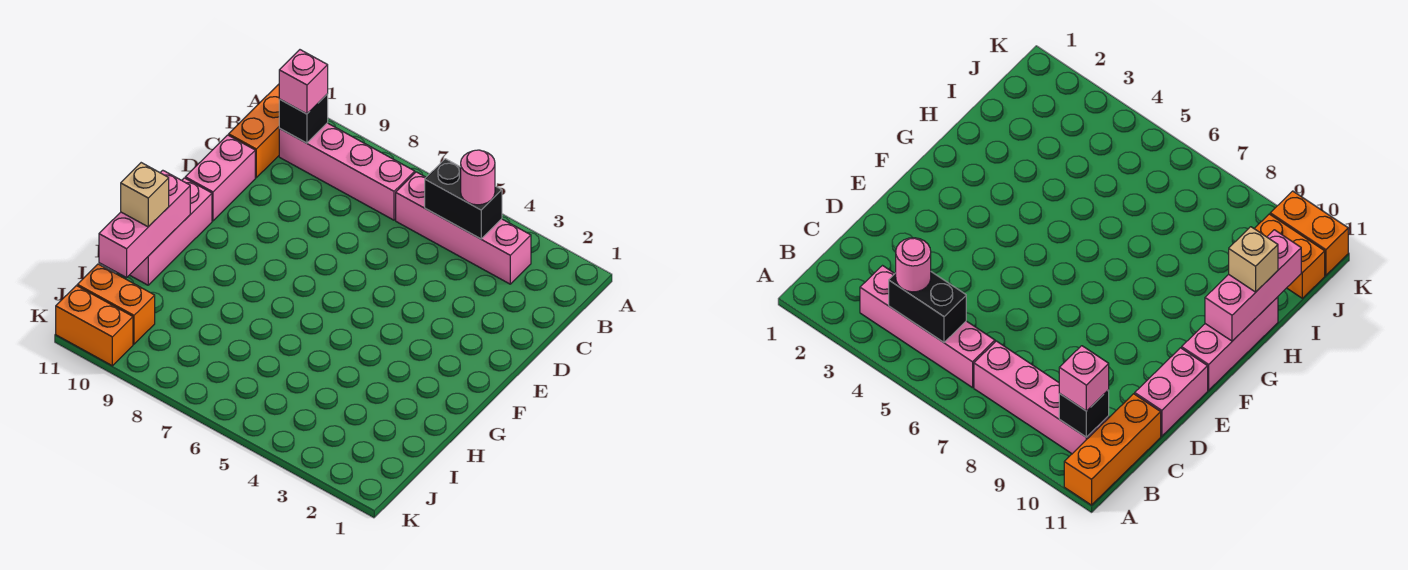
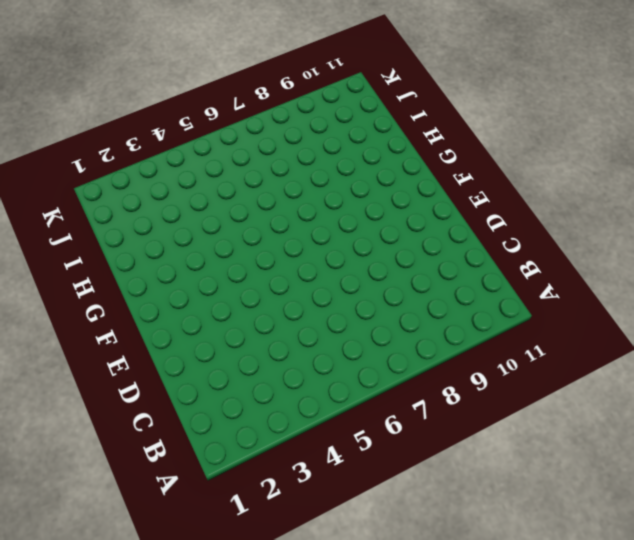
none -> orange 1x3 brick [229,84,279,178]
none -> pink 1x4 brick [396,172,531,284]
none -> pink 1x4 brick [279,123,415,220]

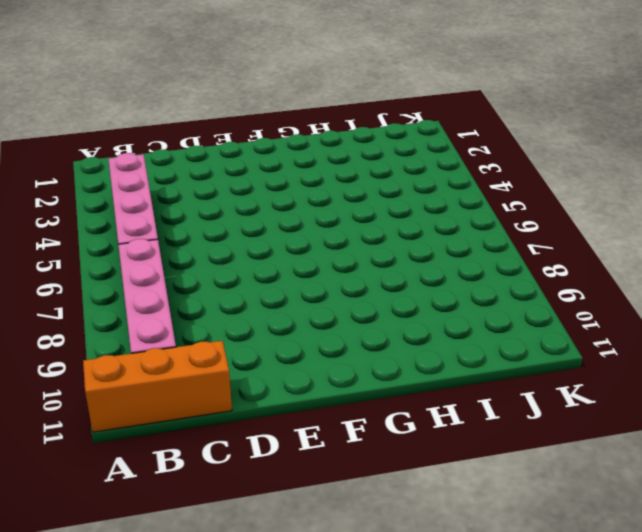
none -> pink 1x2 brick [185,135,255,221]
none -> pink 1x3 brick [130,178,212,285]
none -> orange 1x2 brick [77,264,155,344]

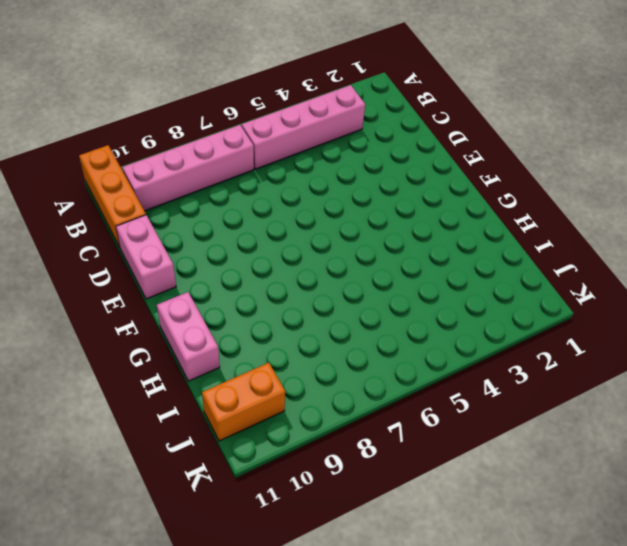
pink 1x2 brick [157,292,220,381] -> pink 1x3 brick [130,178,212,285]
none -> orange 1x2 brick [56,286,133,366]
none -> black 1x2 brick [425,159,502,239]
none -> black 1x1 brick [279,94,328,143]

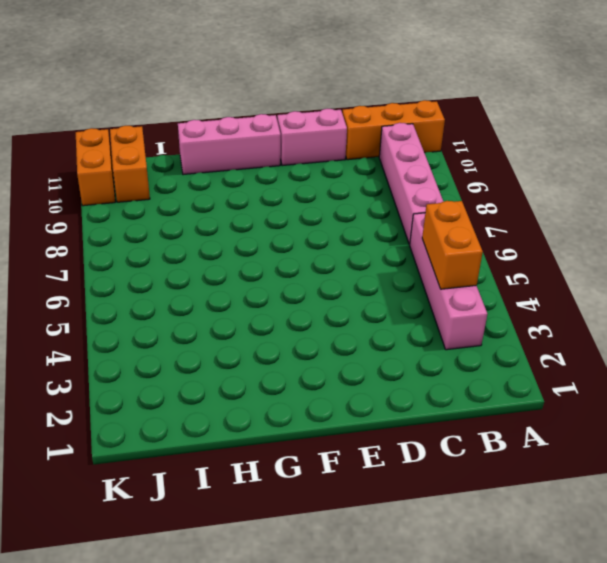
orange 1x2 brick [422,201,483,289] -> black 1x2 brick [425,159,502,239]
none -> black 1x1 brick [279,94,328,143]
none -> pink 1x3 brick [99,170,190,278]
none -> pink 1x1 round brick [461,150,495,205]

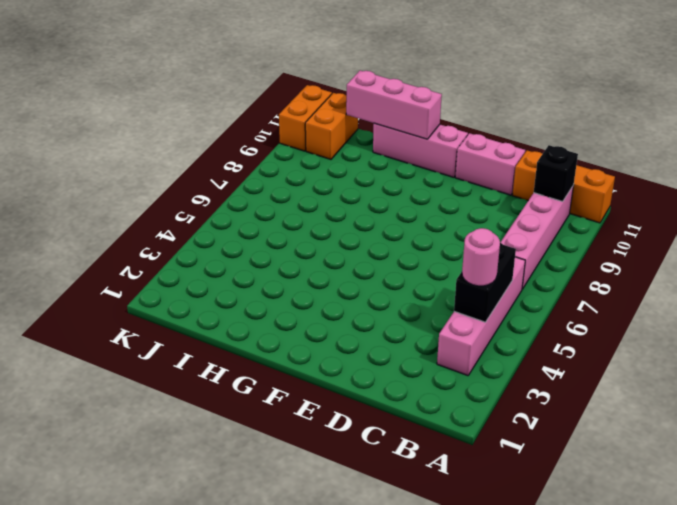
none -> pink 1x1 brick [279,50,328,114]
none -> tan 1x1 brick [121,163,169,227]

